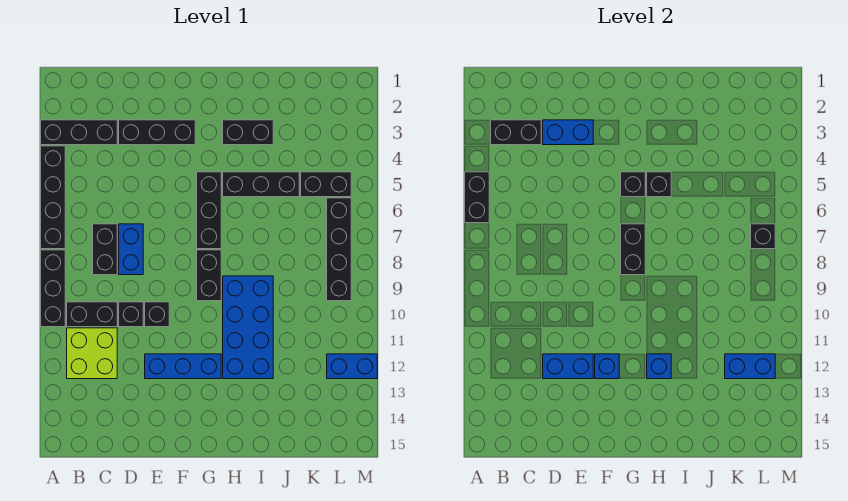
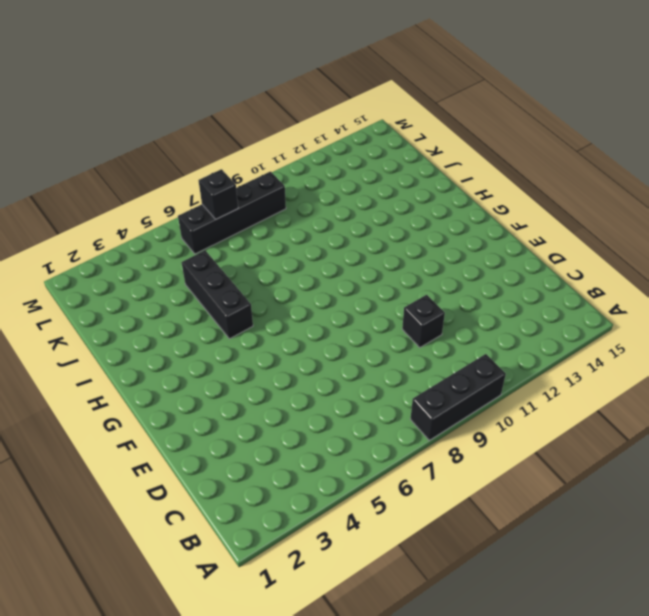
none -> black 1x3 brick [41,120,117,145]
none -> black 1x4 brick [41,146,65,249]
none -> black 1x2 brick [67,302,117,327]
none -> lime 2x2 brick [67,328,117,379]

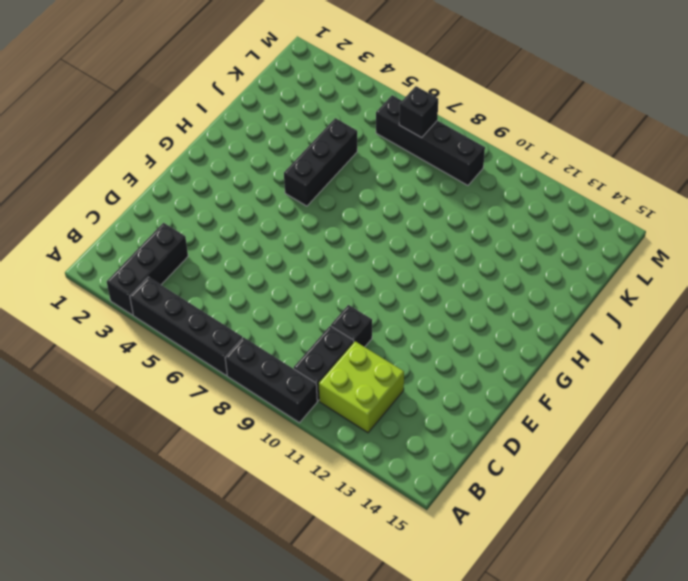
none -> black 1x2 brick [93,224,117,275]
none -> black 1x3 brick [119,120,195,145]
none -> blue 1x2 brick [119,224,143,275]
none -> black 1x1 brick [145,302,169,327]

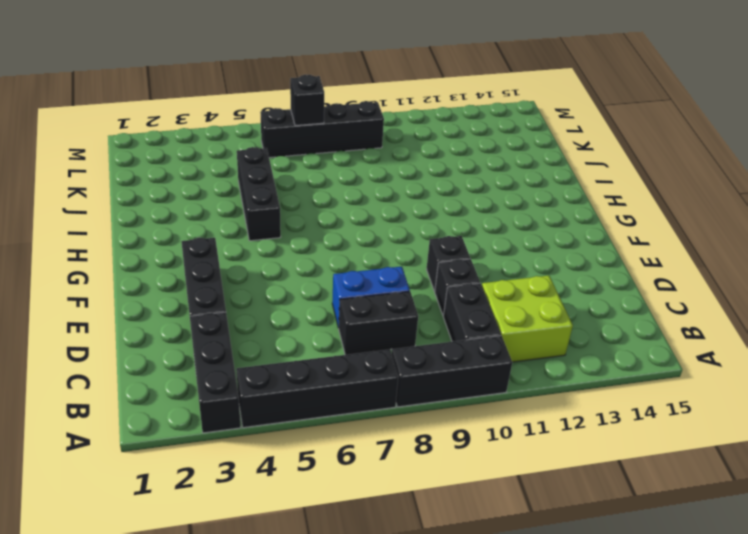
none -> blue 1x3 brick [145,354,221,379]
none -> black 1x3 brick [197,172,221,249]
none -> black 1x2 brick [197,250,221,301]
none -> black 1x2 brick [223,120,273,145]

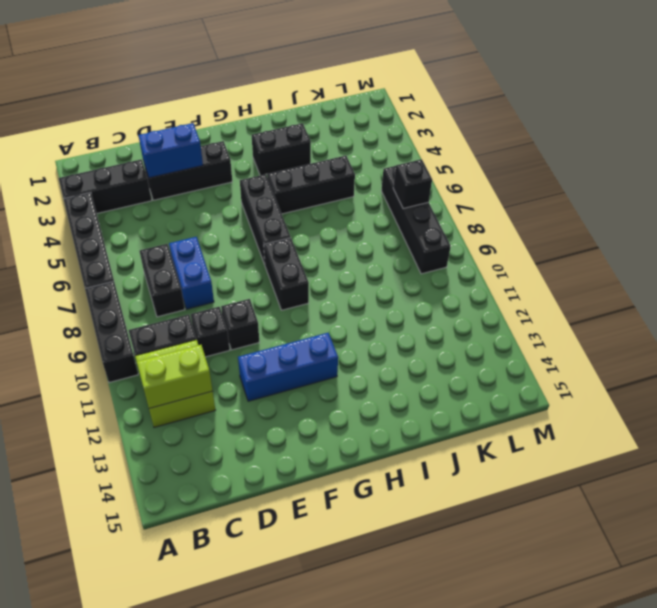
lime 1x2 brick [137,345,213,409] -> none
none -> blue 2x4 brick [223,276,273,379]
none -> black 1x2 brick [301,172,351,197]
none -> blue 1x2 brick [327,354,377,379]
none -> black 1x2 brick [465,172,489,223]

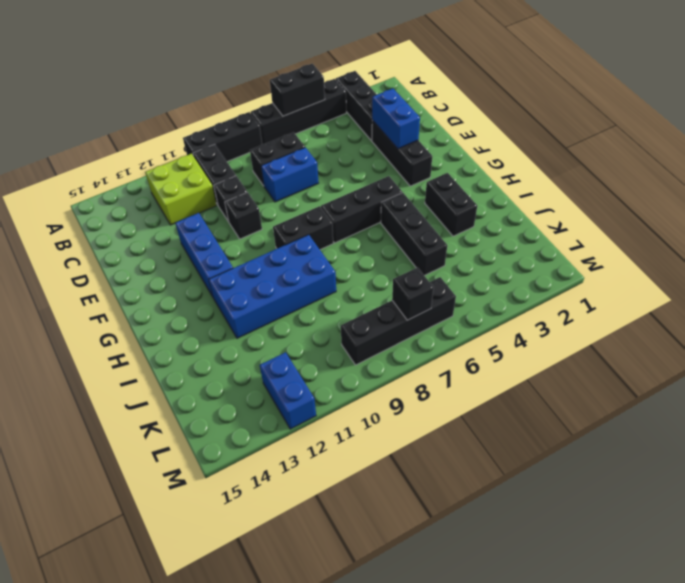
none -> black 1x2 brick [301,172,351,197]
none -> black 1x2 brick [491,120,541,145]
none -> blue 1x2 brick [543,354,593,379]
none -> blue 1x1 brick [595,354,619,379]

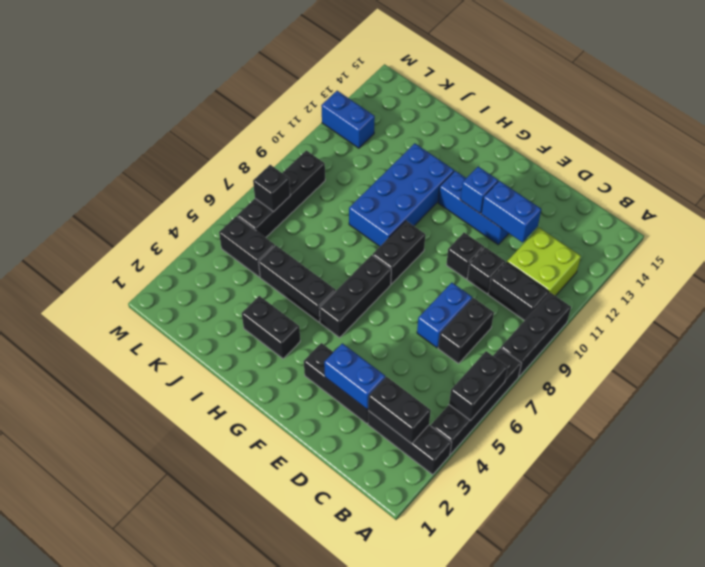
none -> black 1x1 brick [621,172,645,197]
none -> black 1x2 brick [621,224,645,275]
none -> black 1x1 brick [647,172,671,197]
none -> blue 1x1 brick [647,354,671,379]

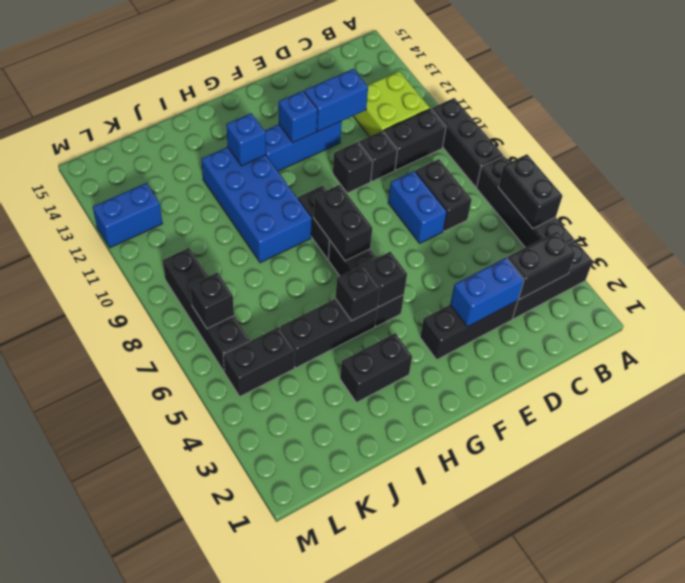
none -> blue 1x2 brick [725,354,775,379]

